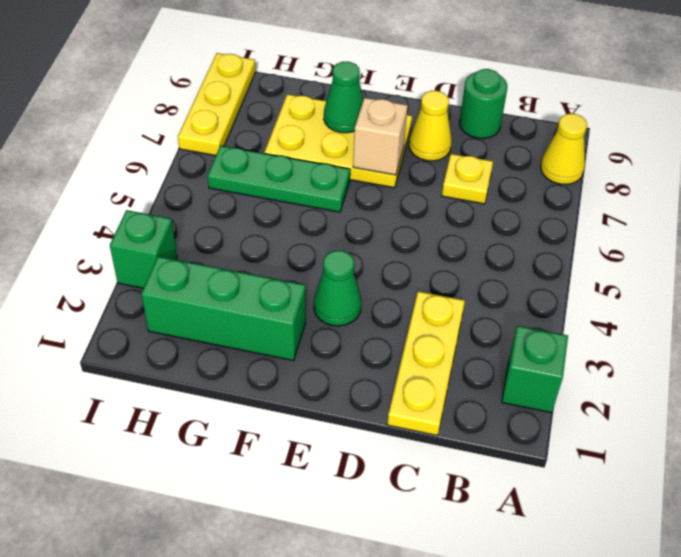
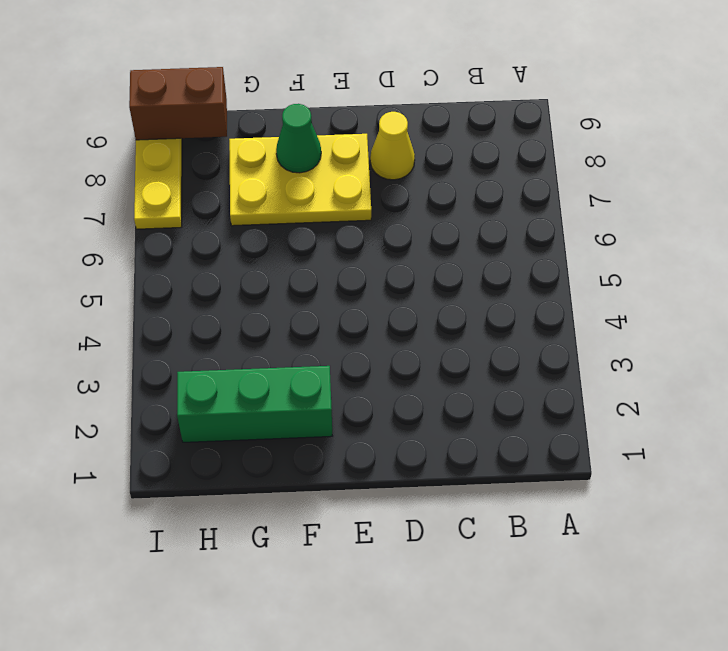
brown 1x2 brick [129,67,227,140] -> none
none -> green 1x1 brick [502,326,568,413]
none -> yellow 1x1 cone [541,114,587,185]
none -> yellow 1x3 plate [387,291,465,436]

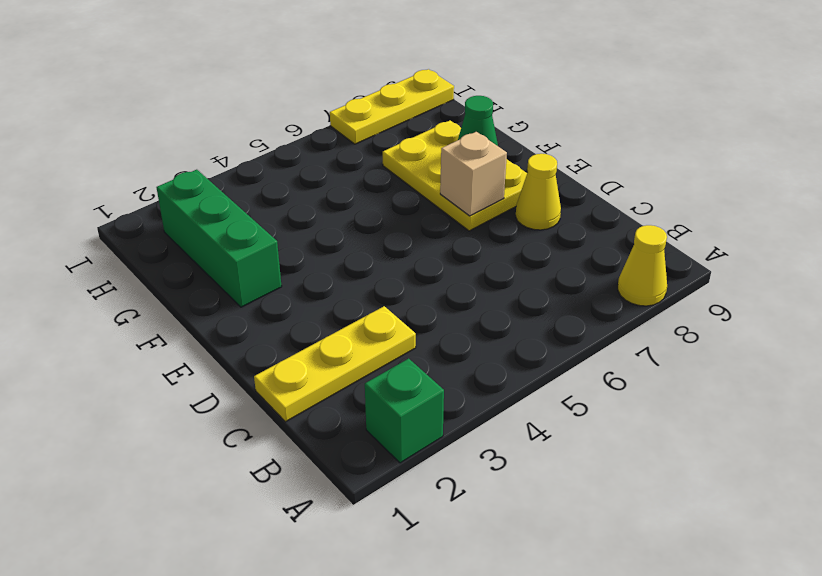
none -> yellow 1x1 plate [442,154,493,204]
none -> green 1x1 round brick [460,69,507,139]
none -> green 1x1 cone [314,251,361,326]

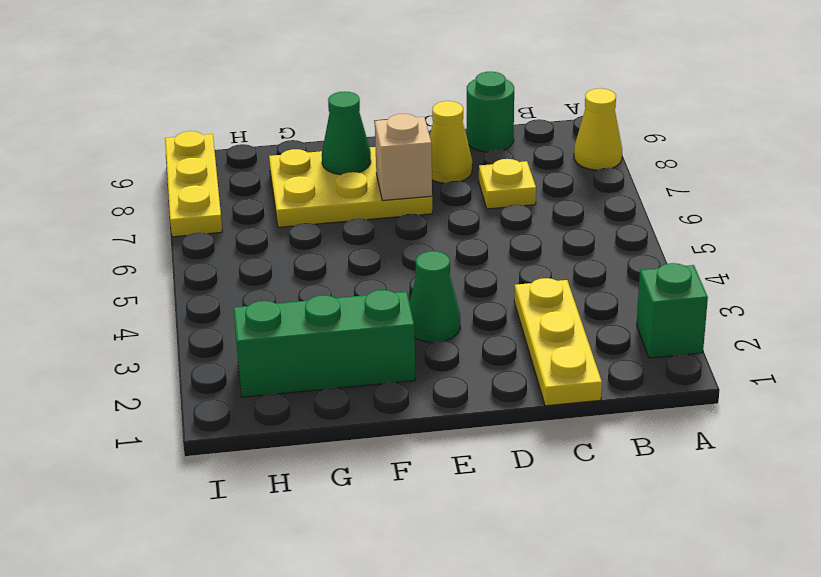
none -> green 1x3 plate [208,146,350,212]
none -> green 1x1 brick [110,210,177,288]

